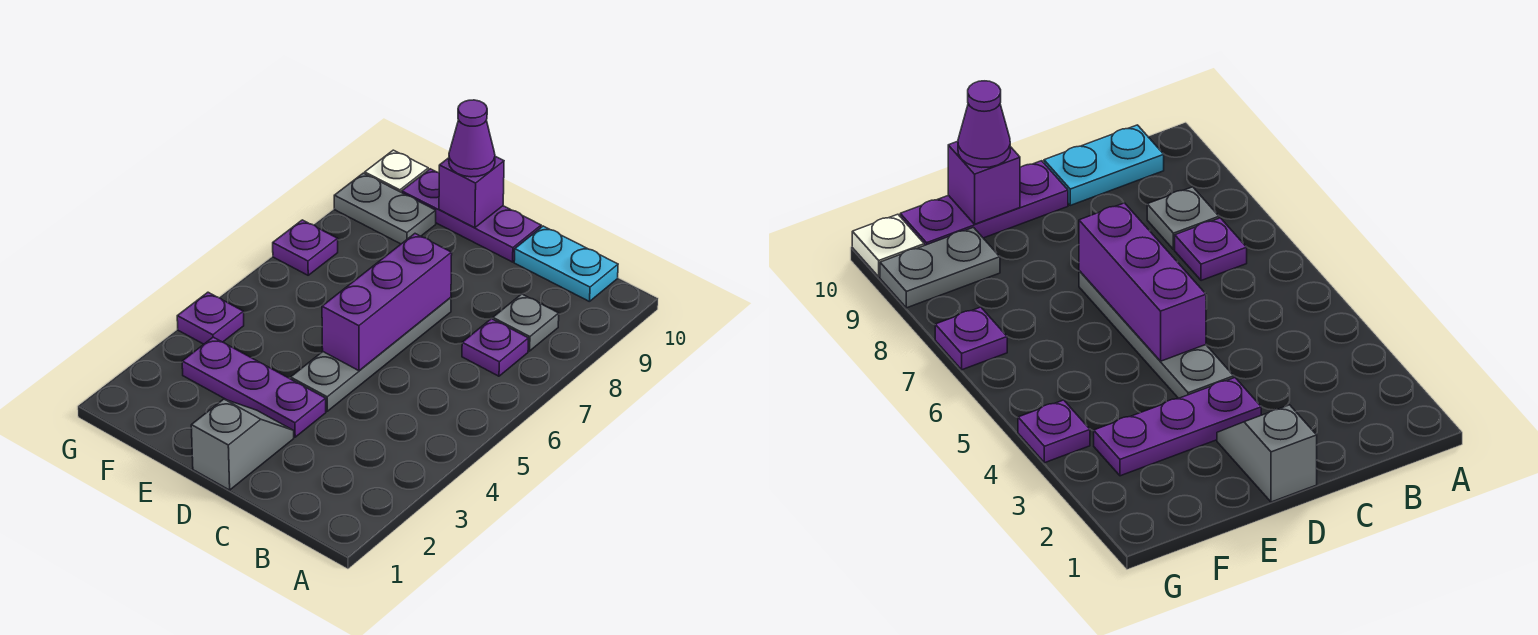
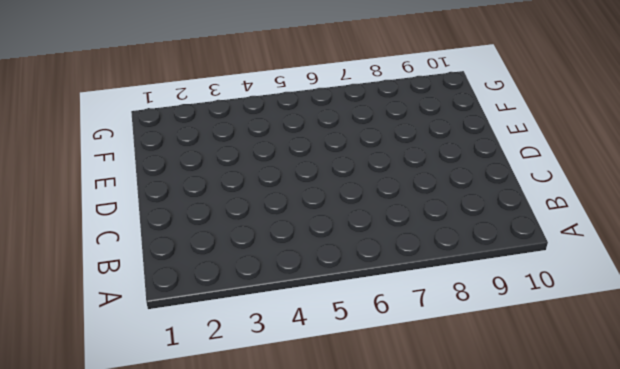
none -> purple 1x1 plate [462,319,528,376]
none -> grey 1x1 plate [493,294,559,351]
none -> cyan 1x2 plate [514,226,618,302]

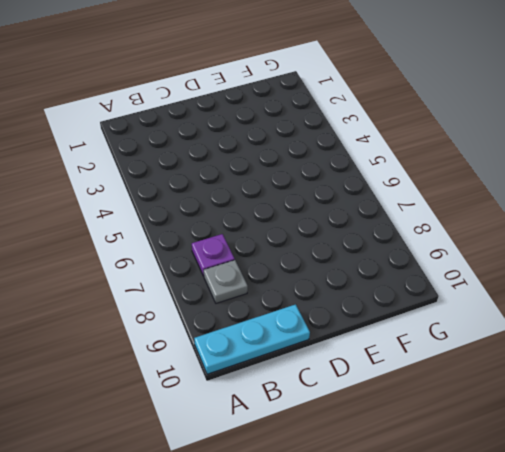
cyan 1x3 plate [194,304,310,374] -> cyan 1x2 plate [514,226,618,302]
none -> grey 1x2 slope [191,399,294,490]
none -> purple 1x3 plate [182,337,326,437]
none -> grey 1x4 plate [291,297,451,411]

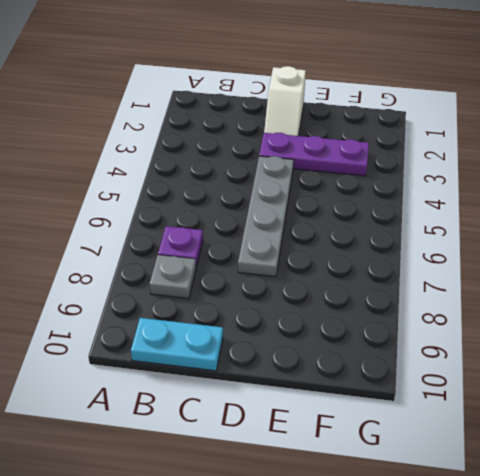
white 1x2 slope [264,66,306,136] -> grey 1x2 slope [191,399,294,490]
none -> purple 1x3 plate [402,169,541,262]
none -> grey 1x2 plate [334,173,436,244]
none -> purple 1x1 plate [177,292,244,344]

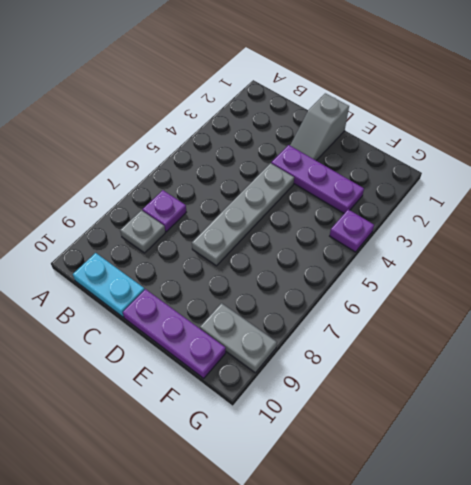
none -> purple 1x1 plate [273,220,338,275]
none -> white 1x1 plate [365,150,428,192]
none -> purple 1x3 brick [322,234,452,371]

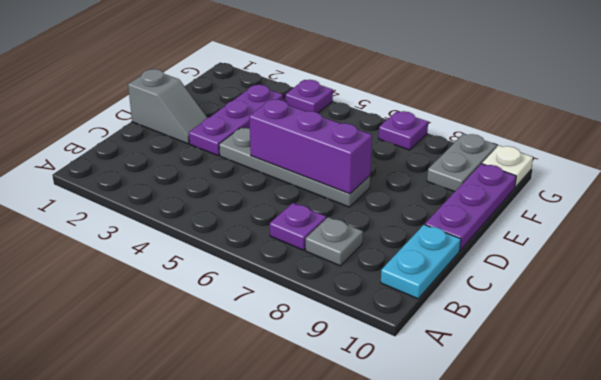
none -> purple 1x1 brick [439,156,504,228]
none -> purple 1x1 cone [449,100,495,177]

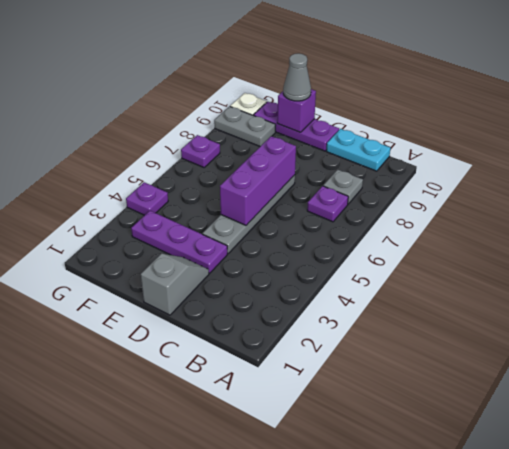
grey 1x1 cone [283,53,311,101] -> purple 1x1 cone [449,100,495,177]

